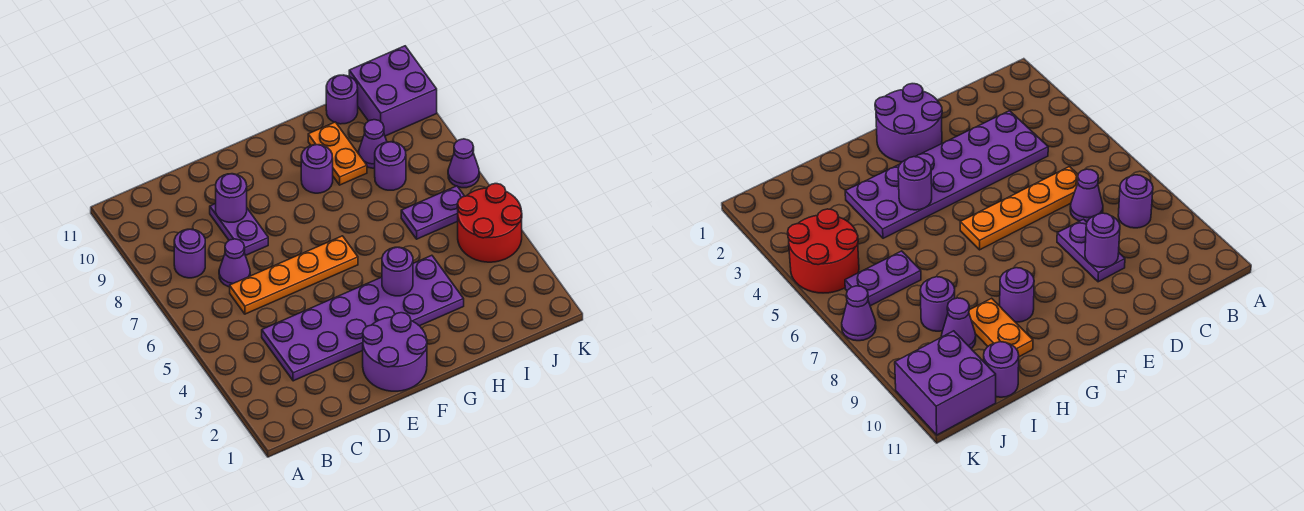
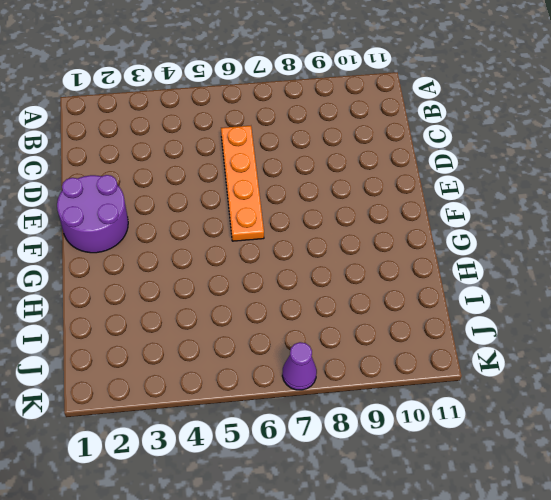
none -> purple 1x1 round brick [174,229,205,278]
none -> purple 2x6 plate [262,255,464,381]
none -> purple 1x1 cone [219,239,250,287]

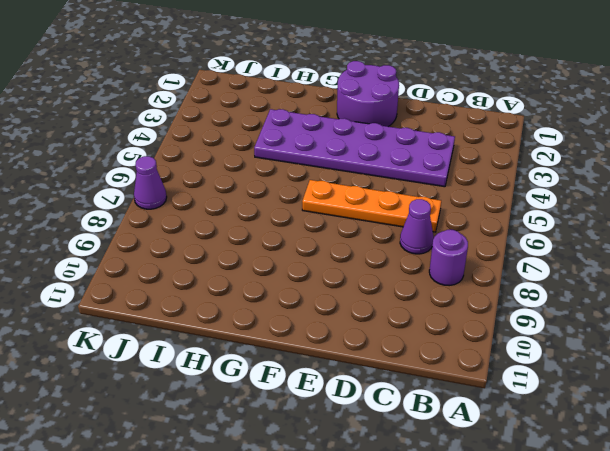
none -> purple 1x2 plate [210,204,268,256]
none -> purple 1x1 round brick [301,145,333,193]
none -> orange 1x2 plate [308,122,367,185]

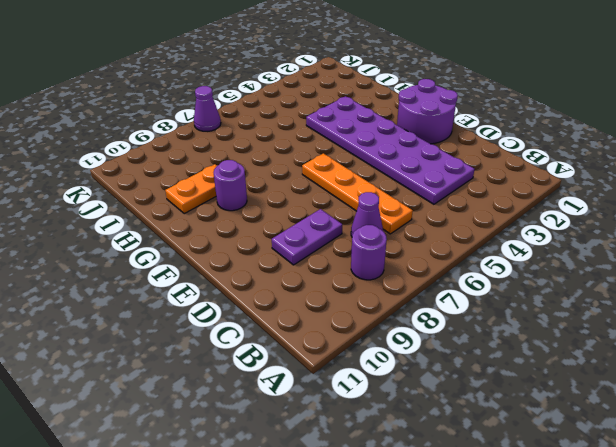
none -> purple 1x2 plate [401,186,464,239]
none -> purple 1x1 round brick [375,142,406,190]
none -> purple 1x1 cone [359,120,387,168]

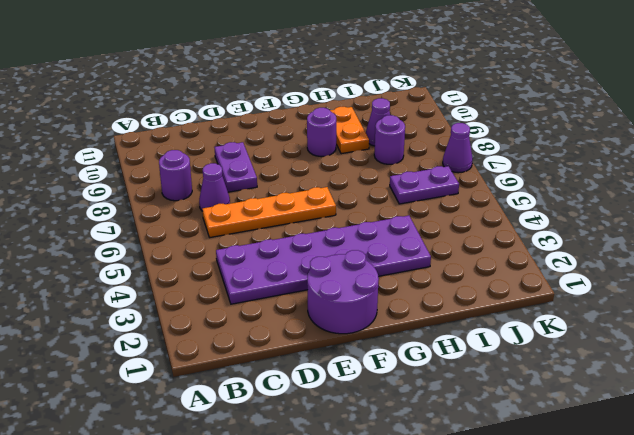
none -> purple 1x1 round brick [326,75,358,124]
none -> red 2x2 round brick [457,184,522,262]
none -> purple 2x2 brick [349,46,437,136]

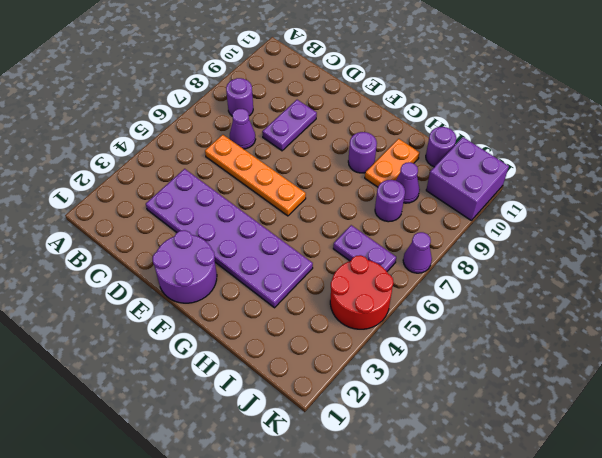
none -> purple 1x1 round brick [216,174,247,222]
none -> purple 1x1 round brick [382,247,413,296]

